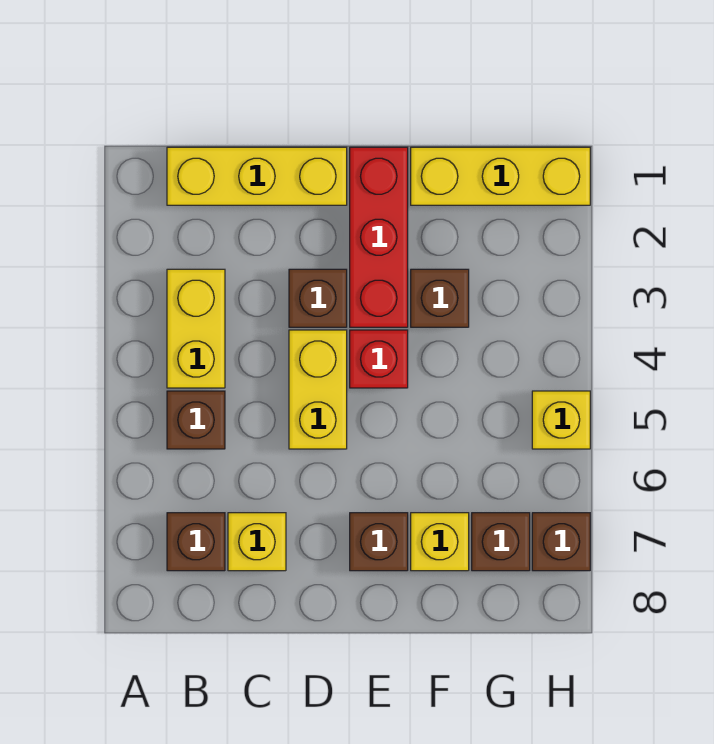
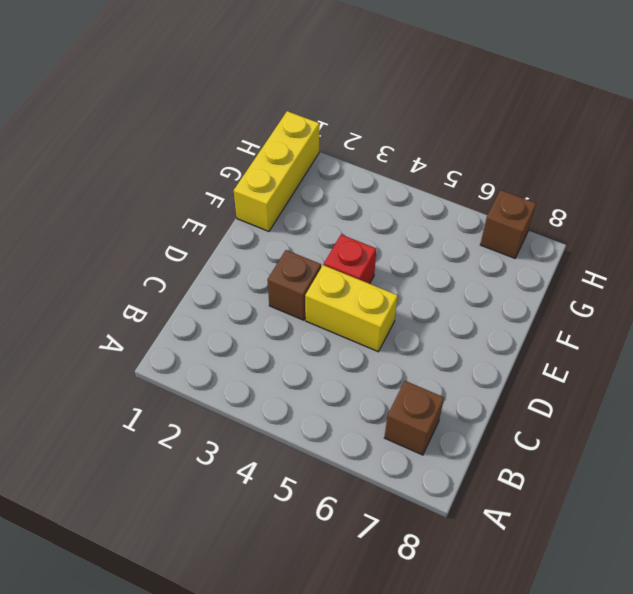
none -> yellow 1x3 brick [167,147,347,205]
none -> yellow 1x2 brick [167,269,225,388]
none -> brown 1x1 brick [167,391,225,449]

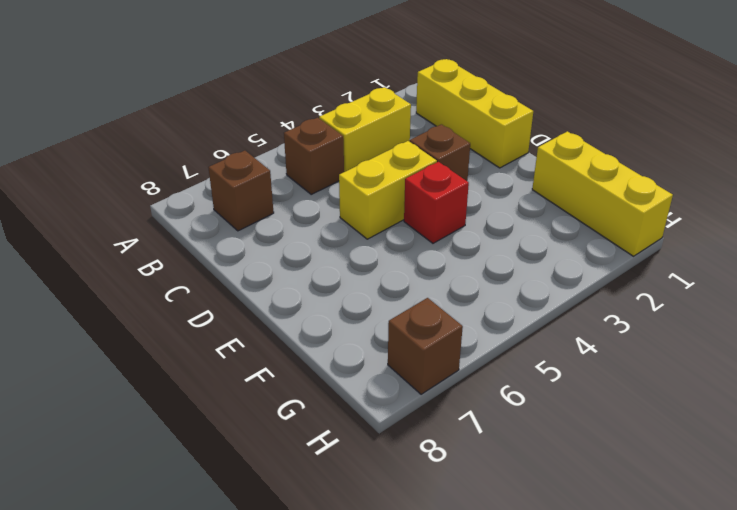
none -> yellow 1x1 brick [228,513,286,571]
none -> red 1x3 brick [350,147,408,327]
none -> brown 1x1 brick [350,513,408,571]

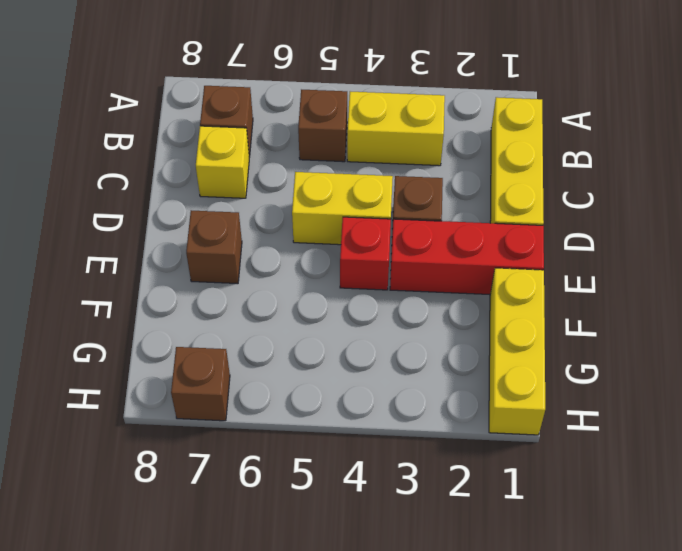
none -> brown 1x1 brick [411,269,469,327]
none -> yellow 1x1 brick [411,513,469,571]
none -> brown 1x1 brick [472,513,530,571]

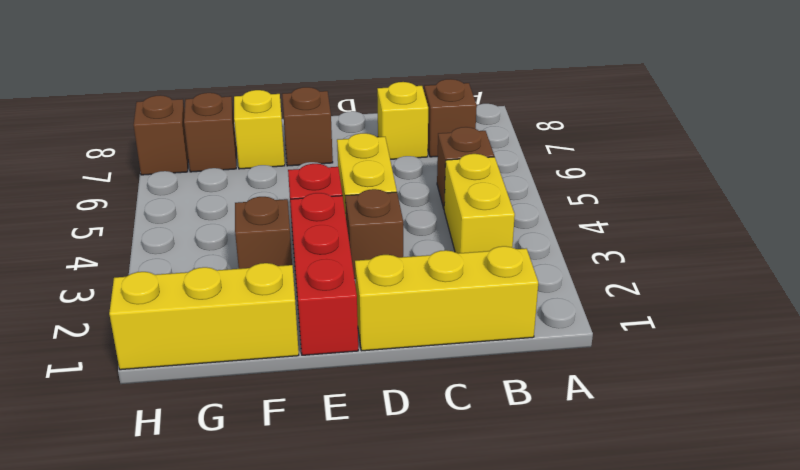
none -> yellow 1x1 brick [532,391,590,449]

